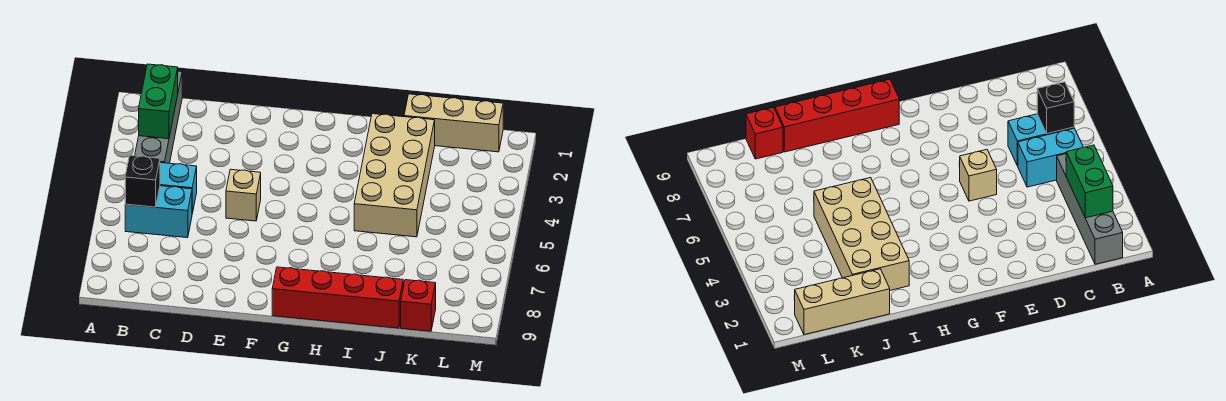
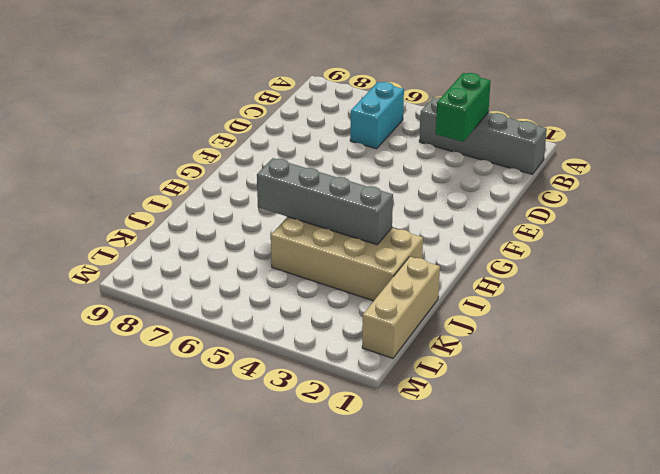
green 1x2 brick [436,73,491,142] -> green 1x2 brick turned to [139,64,178,139]
grey 1x4 brick [257,158,393,245] -> none
none -> cyan 1x2 brick [160,163,197,213]
none -> tan 1x1 brick [226,169,261,221]

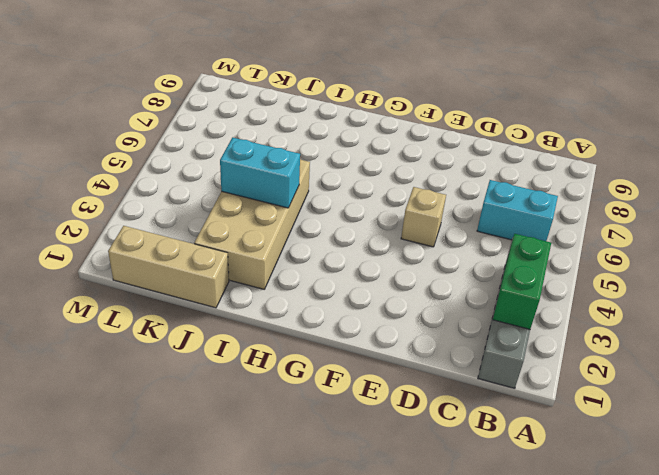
cyan 1x2 brick [220,138,300,208] -> cyan 1x2 brick moved to [160,163,197,213]
none -> red 1x4 brick [272,267,403,328]
none -> red 1x1 brick [401,280,436,331]

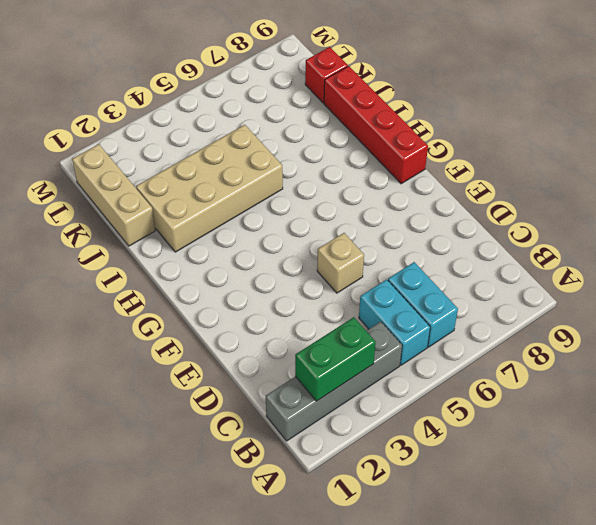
none -> black 1x1 brick [125,155,160,207]

